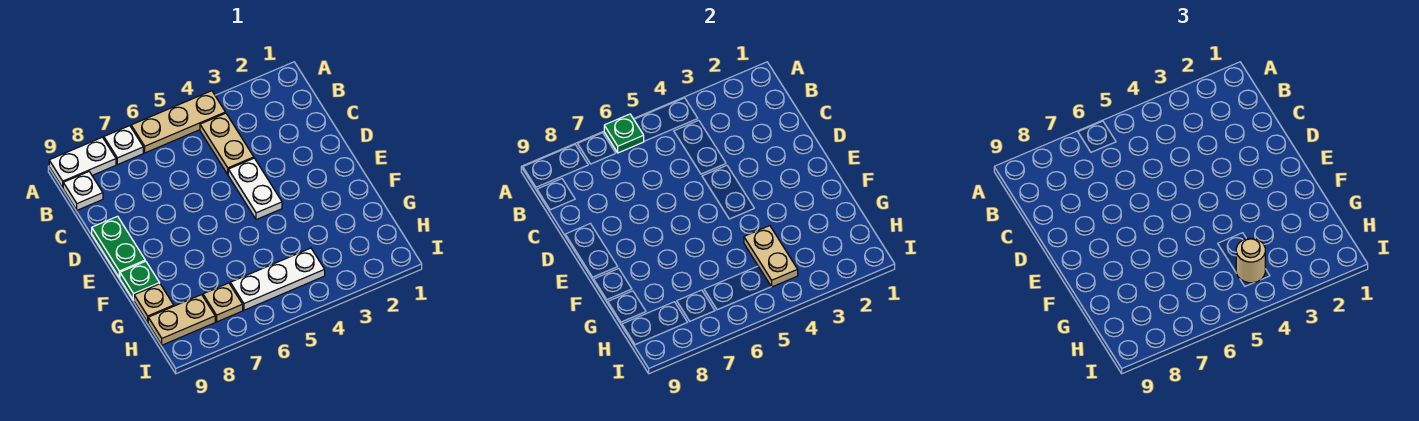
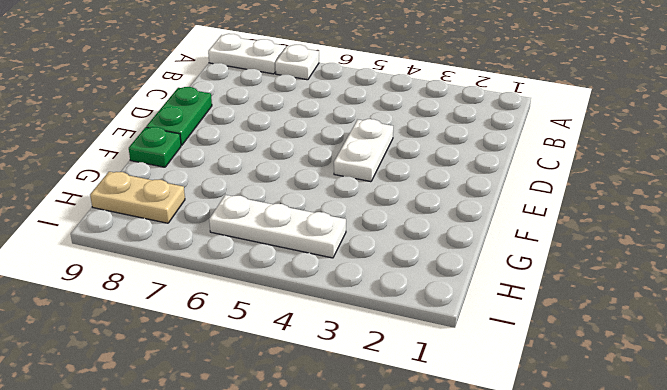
none -> tan 1x3 plate [131,91,225,153]
none -> tan 1x2 plate [200,113,254,174]
none -> white 1x1 plate [63,172,103,210]

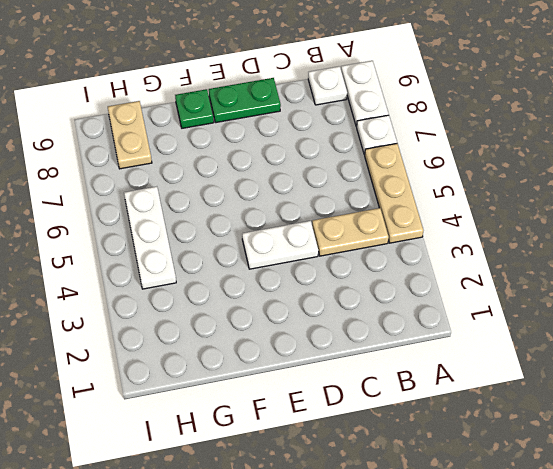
none -> tan 1x1 plate [134,284,174,323]
none -> tan 1x1 plate [203,283,243,322]
none -> green 1x1 plate [604,114,644,153]

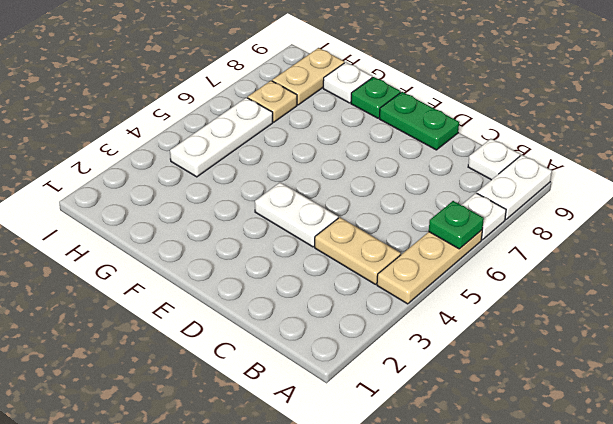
white 1x1 plate [323,62,372,103] -> tan 1x1 plate [134,284,174,323]
none -> tan 1x2 plate [744,226,798,287]
none -> tan 1x1 round brick [1236,238,1265,283]

